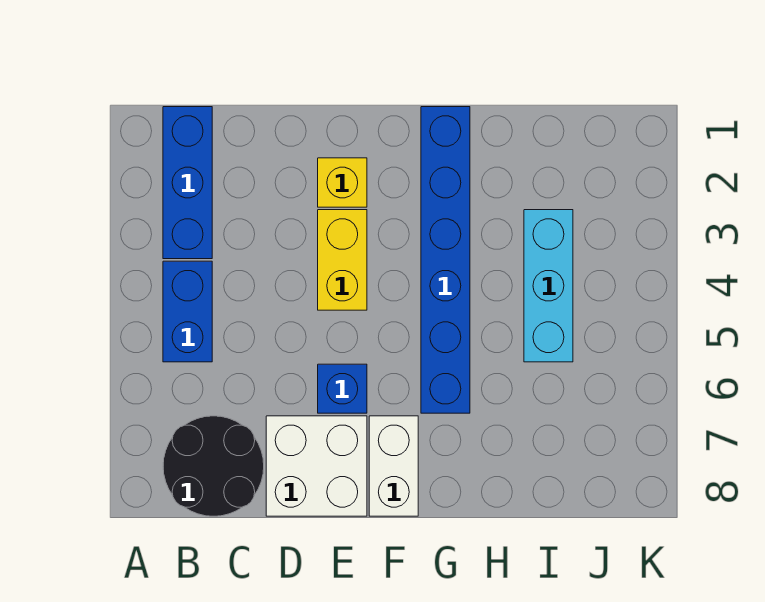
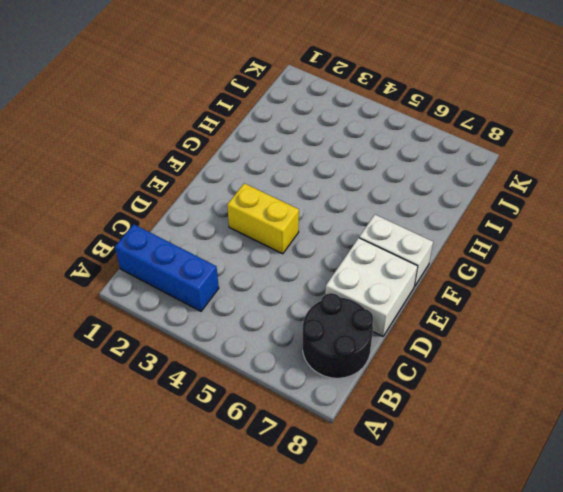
none -> blue 1x2 brick [163,261,212,362]
none -> yellow 1x1 brick [318,158,367,207]

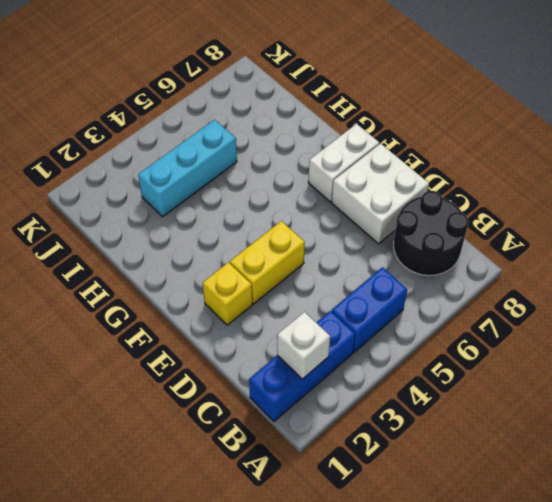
white 1x1 brick [277,312,330,379] -> none
none -> blue 1x1 brick [318,364,367,413]
none -> blue 1x6 brick [421,107,470,413]

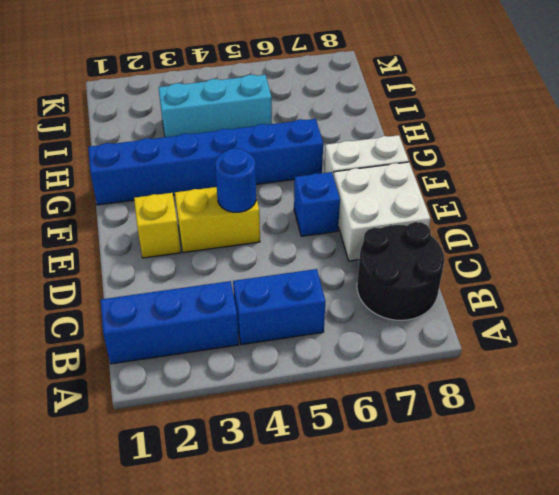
blue 1x1 round brick [215,148,256,212] -> none

